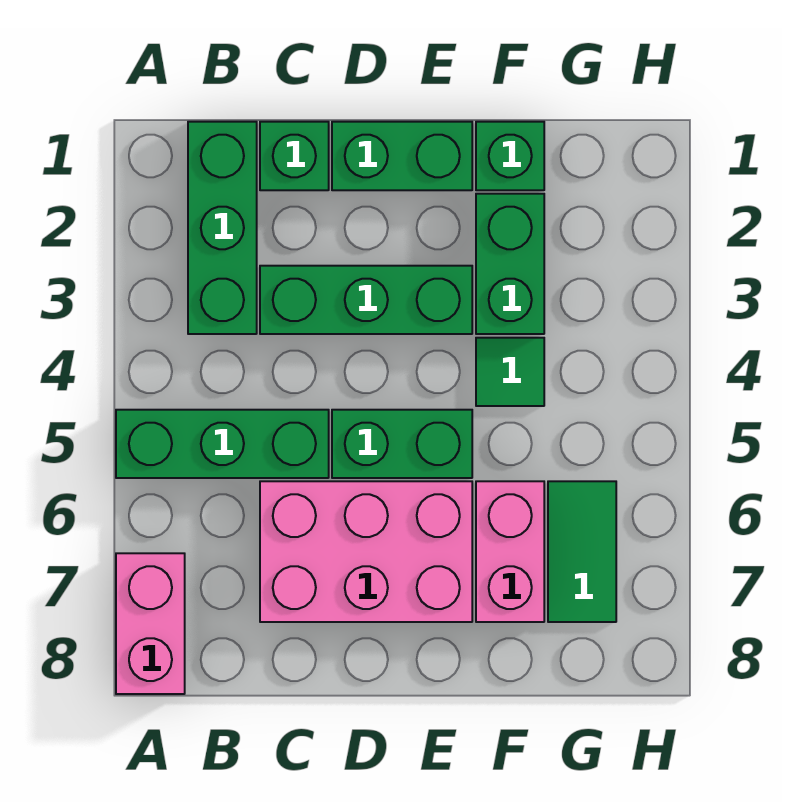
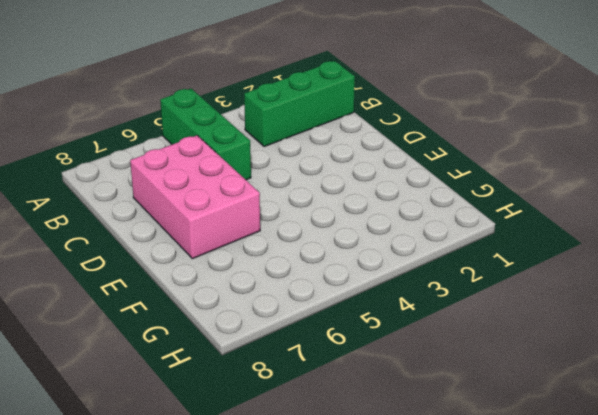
none -> pink 1x2 brick [116,553,185,694]
none -> green 1x1 brick [260,122,329,190]
none -> green 1x3 brick [260,266,472,334]

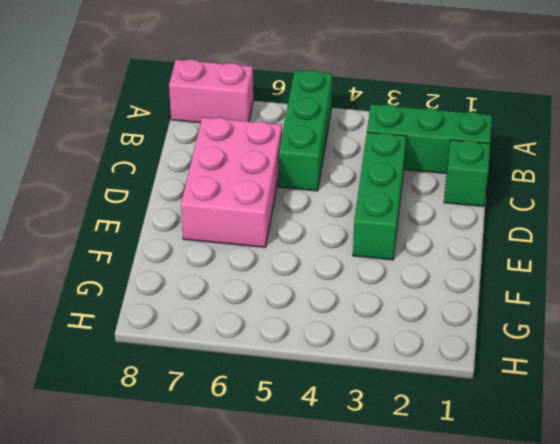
none -> green 1x2 brick [332,122,472,190]
none -> green 1x2 brick [332,410,472,478]
none -> green 1x1 brick [476,122,544,190]

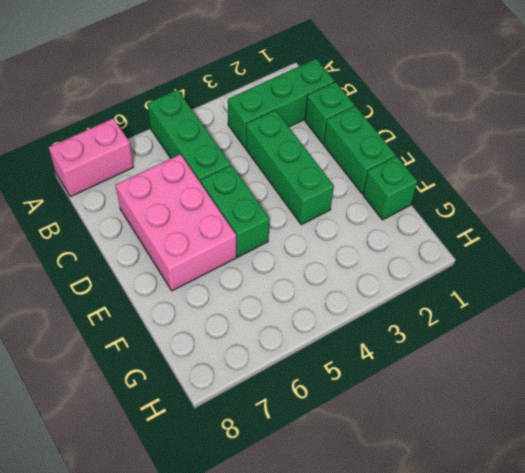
none -> green 1x2 brick [476,194,544,334]
none -> green 1x1 tile [476,338,544,406]
none -> pink 1x2 brick [476,481,544,622]

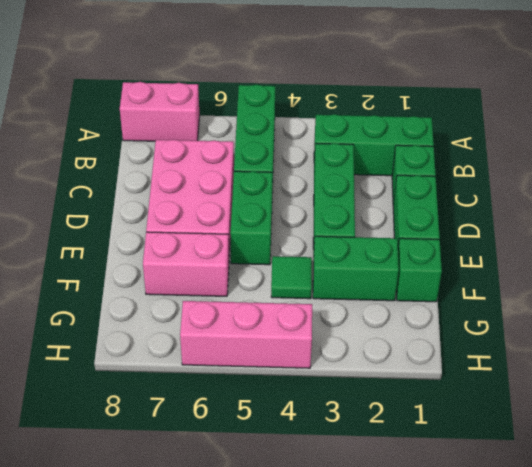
pink 1x3 brick [180,301,312,368] -> none
none -> green 1x2 tile [548,481,616,622]

